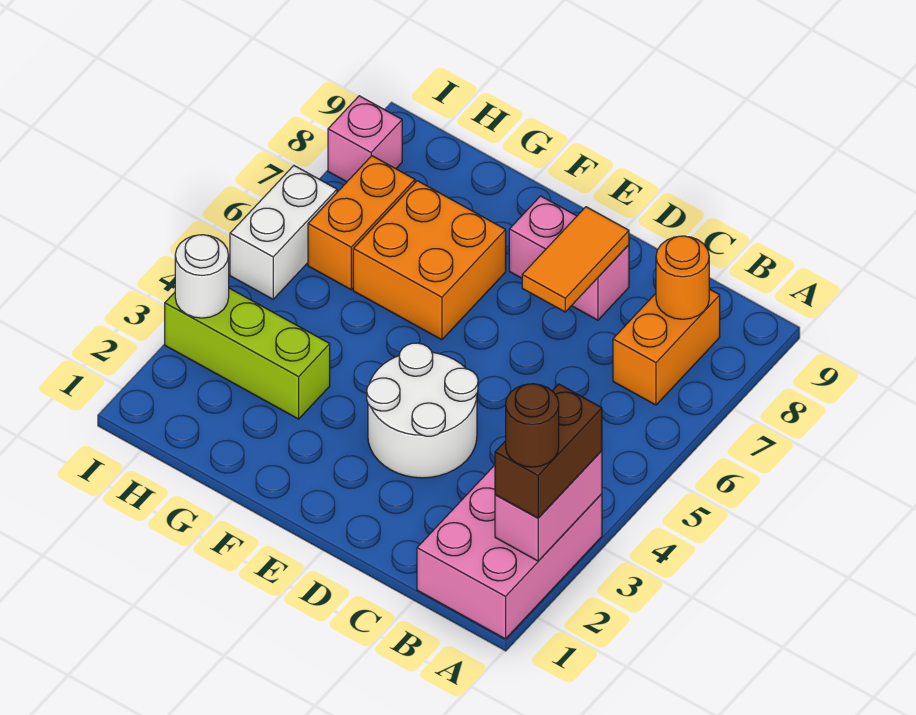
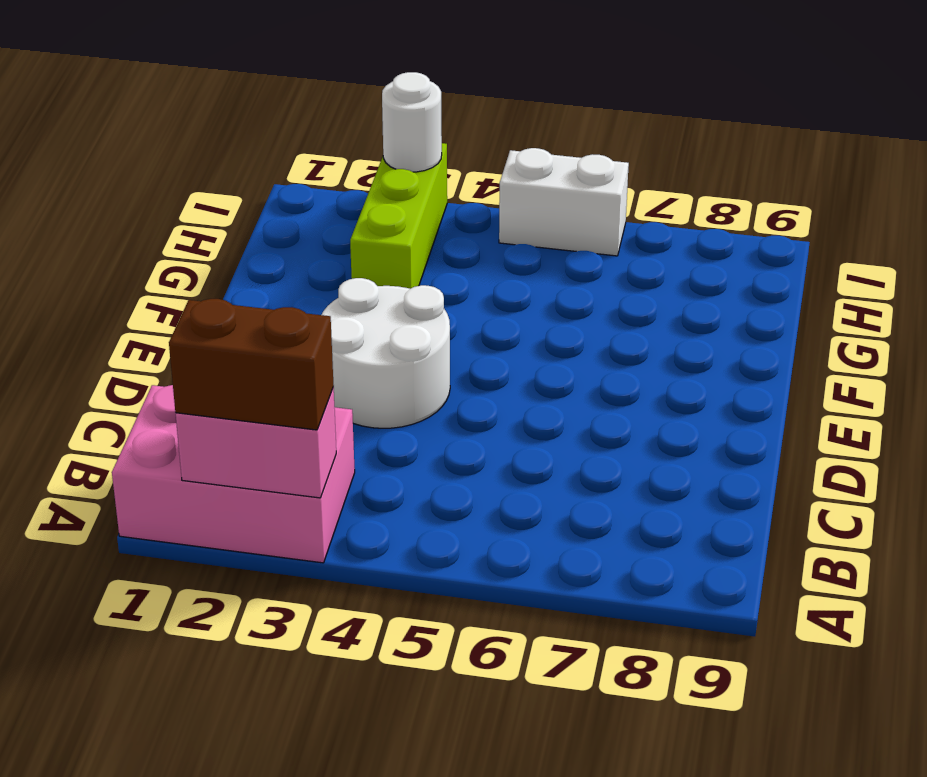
none -> orange 1x2 brick [613,289,720,405]
none -> pink 1x2 brick [509,196,629,320]
none -> orange 2x2 brick [353,181,506,340]

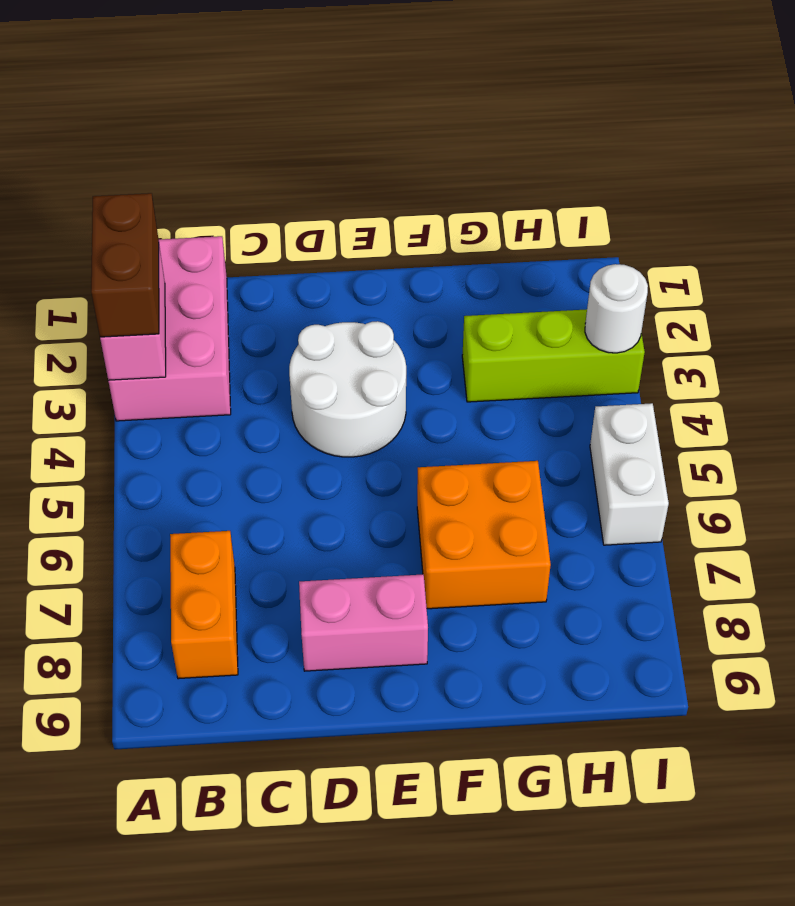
none -> orange 1x2 brick [308,156,415,290]
none -> pink 1x1 brick [328,96,402,182]
none -> orange 1x1 round brick [656,236,709,319]

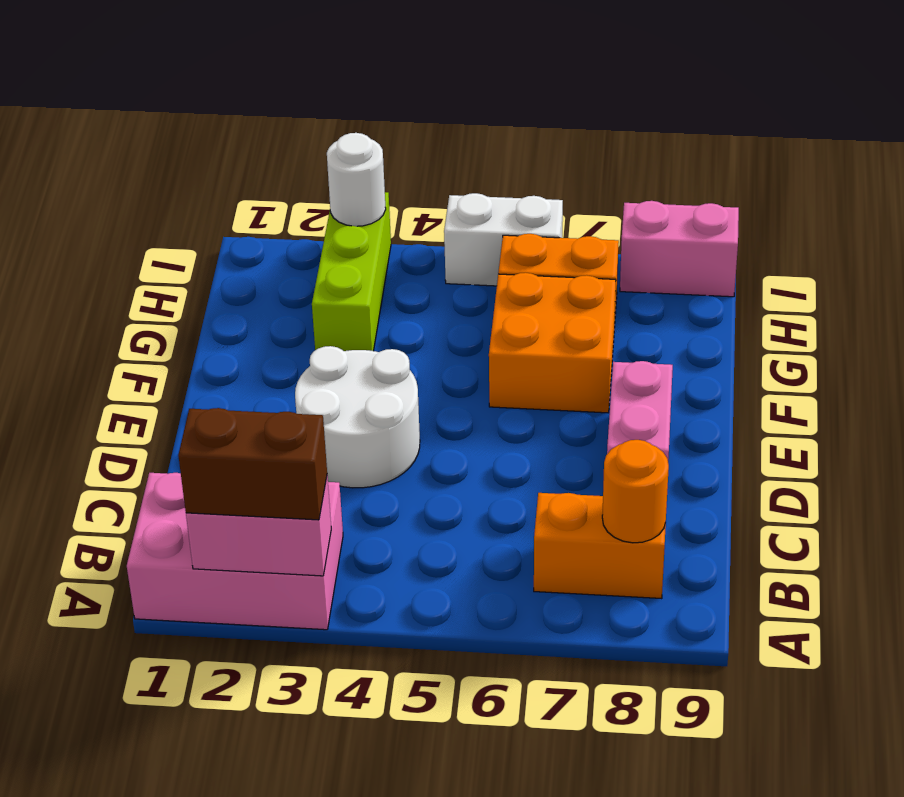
pink 1x2 brick [620,201,739,297] -> pink 1x1 brick [328,96,402,182]
none -> orange 1x2 tile [522,207,629,312]
none -> brown 1x1 round brick [506,384,559,467]

